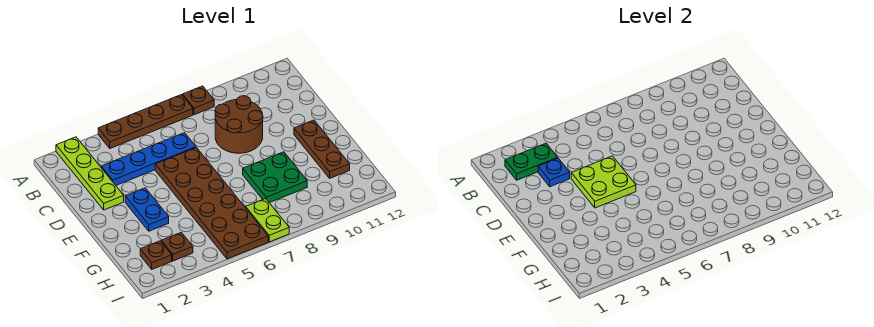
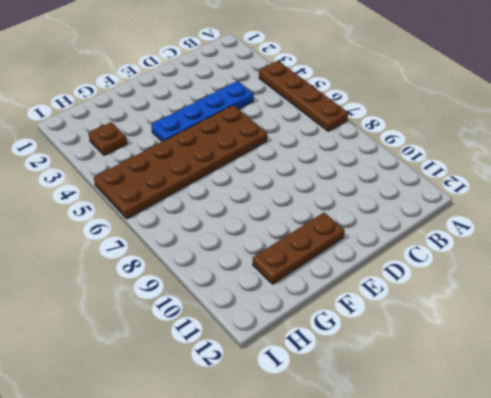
blue 1x4 plate [151,81,254,142] -> blue 1x4 plate turned to [101,133,196,185]
none -> lime 1x4 plate [56,137,124,210]
none -> brown 1x1 plate [183,86,214,115]
none -> brown 2x2 round brick [215,96,263,153]

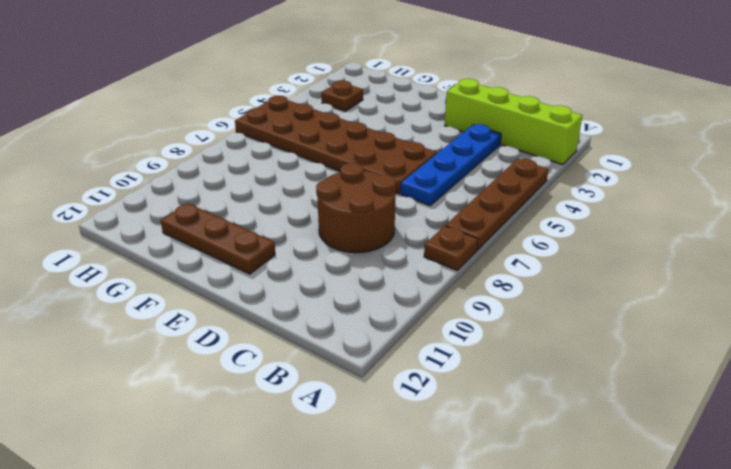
lime 1x4 brick [445,79,582,165] -> lime 1x4 plate [56,137,124,210]
none -> blue 1x2 plate [125,188,169,231]
none -> green 2x2 plate [243,152,307,203]
none -> brown 1x1 plate [140,241,172,269]

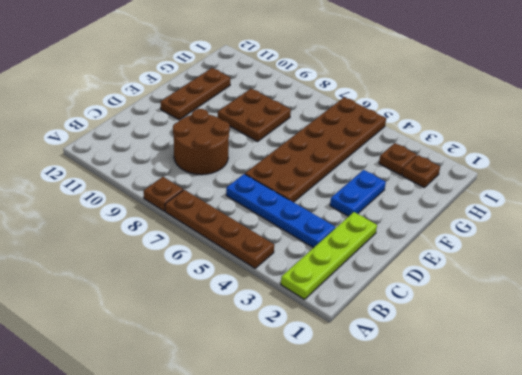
brown 2x2 plate [218,89,291,141] -> green 2x2 plate [243,152,307,203]
none -> lime 1x2 plate [246,199,289,242]
none -> green 1x2 plate [505,143,558,180]
none -> blue 1x1 plate [538,158,570,187]

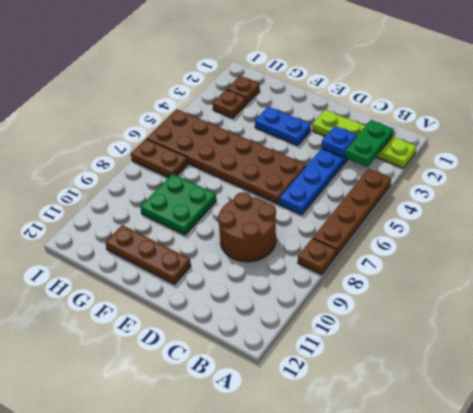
brown 1x2 plate [131,139,188,178] -> lime 1x2 plate [246,199,289,242]
none -> lime 2x2 plate [571,156,636,208]

